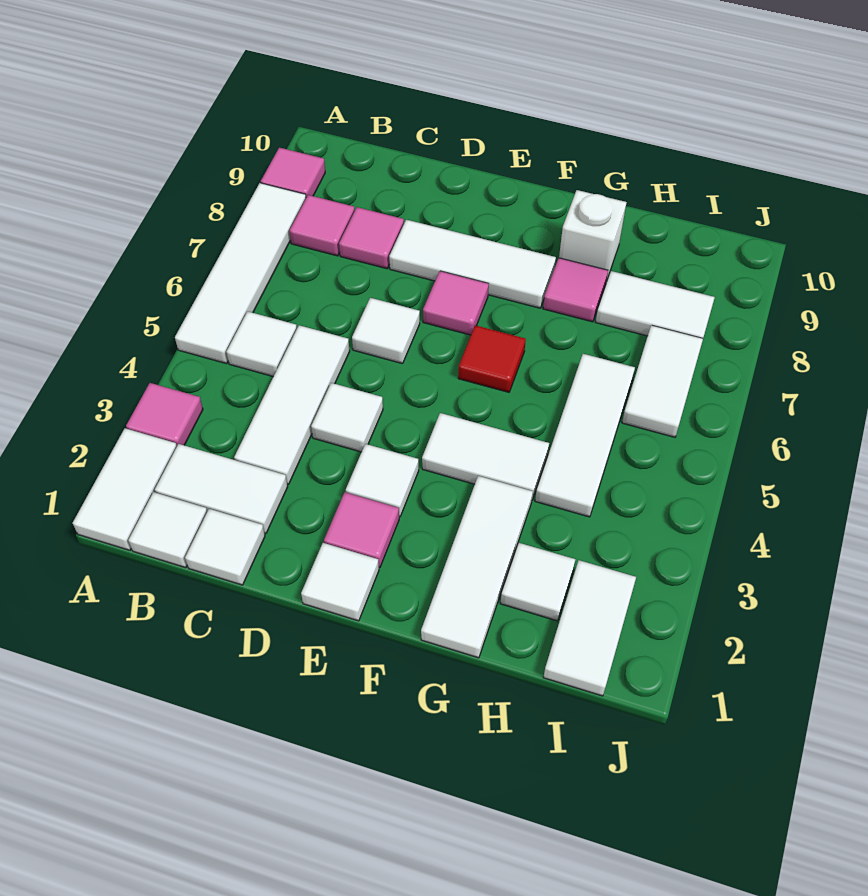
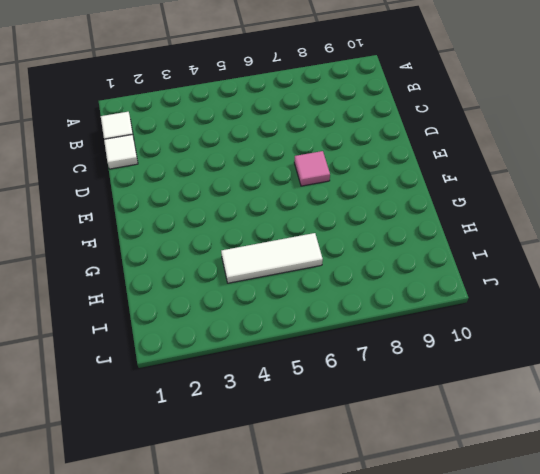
none -> white 1x2 tile [73,428,177,550]
none -> pink 1x1 tile [126,383,203,445]
none -> white 1x4 tile [175,183,306,364]

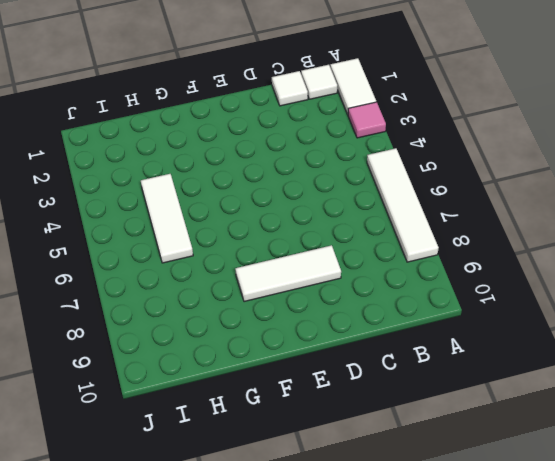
none -> pink 1x1 tile [261,148,325,197]
none -> white 1x2 tile [155,444,288,533]
none -> white 1x1 tile [226,311,297,377]

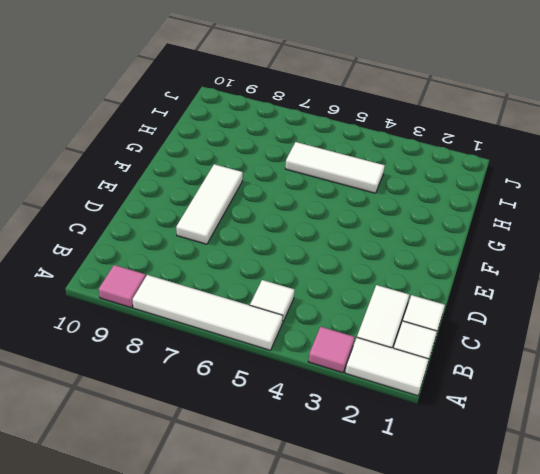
none -> pink 1x1 tile [289,195,355,256]
none -> white 1x3 tile [234,325,350,484]
none -> pink 1x1 tile [339,207,404,269]

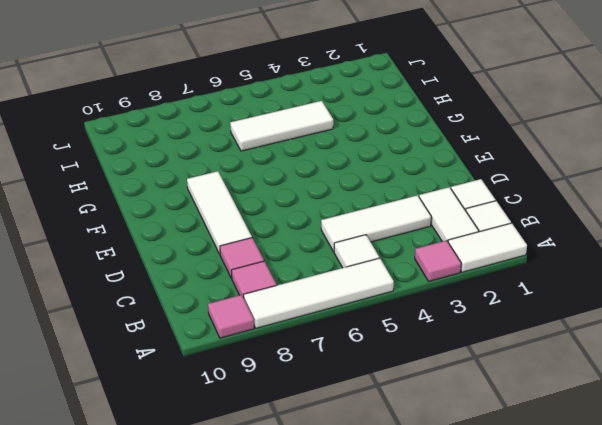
none -> white 1x1 tile [311,383,383,452]
none -> white 1x1 tile [352,298,420,364]
none -> white 1x1 tile [301,543,379,621]

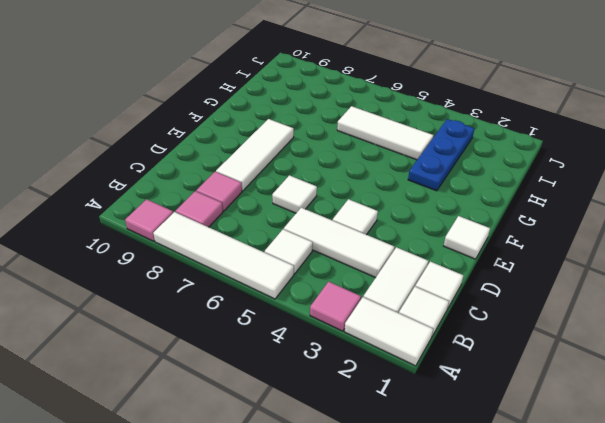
blue 1x3 plate [408,119,474,191] -> white 1x3 tile [421,476,533,658]
none -> pink 1x1 tile [324,492,399,568]
none -> white 1x1 tile [346,444,419,517]
none -> pink 1x1 tile [423,271,489,335]

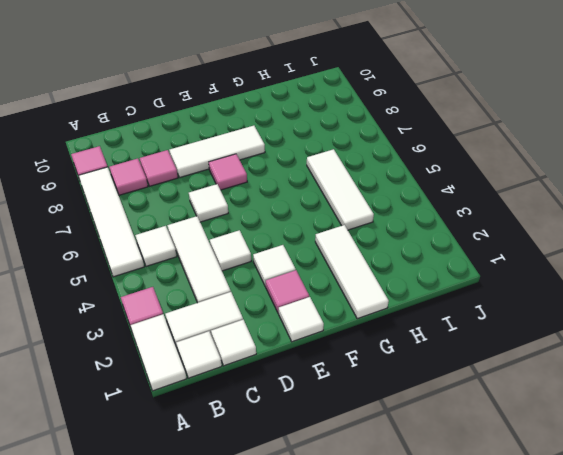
none -> white 1x2 tile [422,413,549,500]
none -> red 1x1 tile [458,325,526,392]
none -> pink 1x1 tile [543,258,608,322]

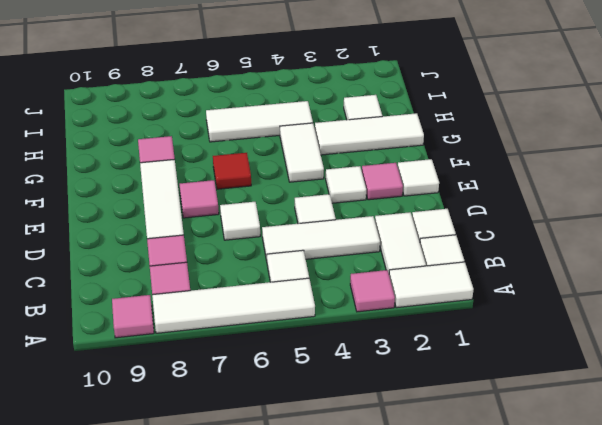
none -> white 1x1 brick [559,190,626,279]
none -> white 1x2 tile [596,271,715,338]
none -> white 1x2 tile [543,560,636,696]

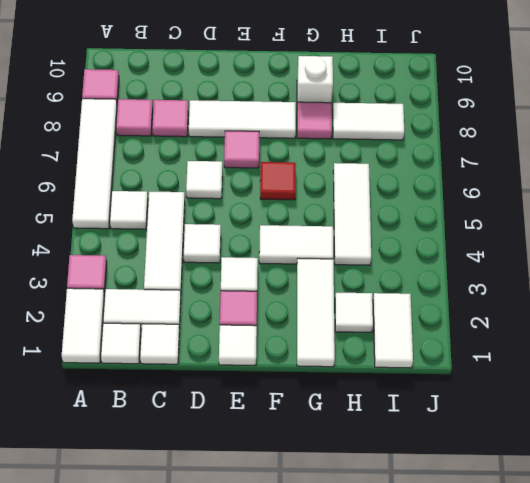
none -> white 1x2 tile [622,325,703,437]

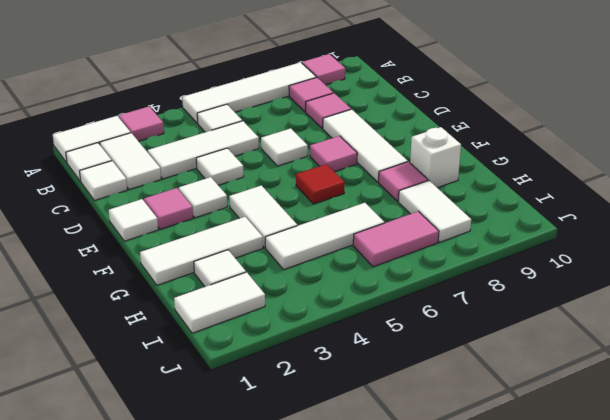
pink 1x2 tile [353,211,439,267] -> white 1x2 tile [622,325,703,437]

